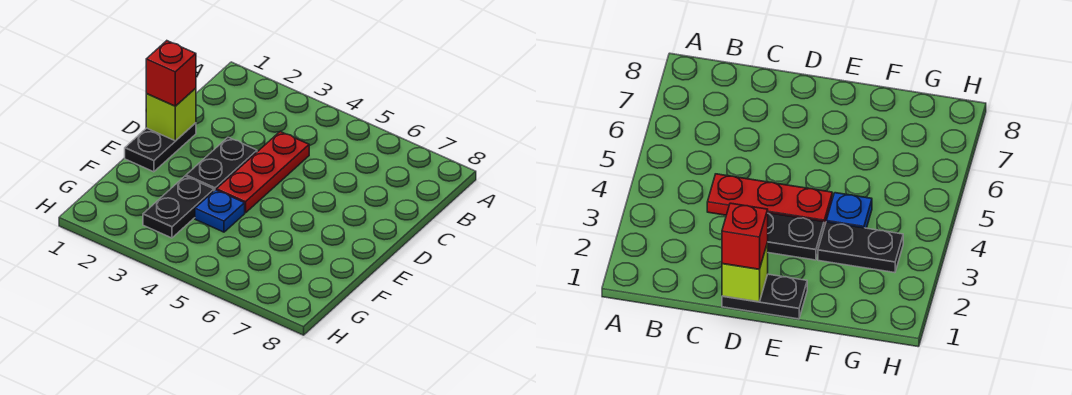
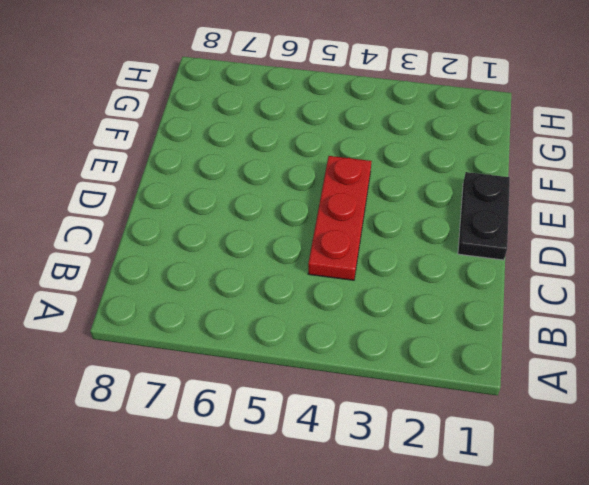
none -> black 1x2 plate [186,137,257,191]
none -> black 1x2 plate [143,176,214,238]

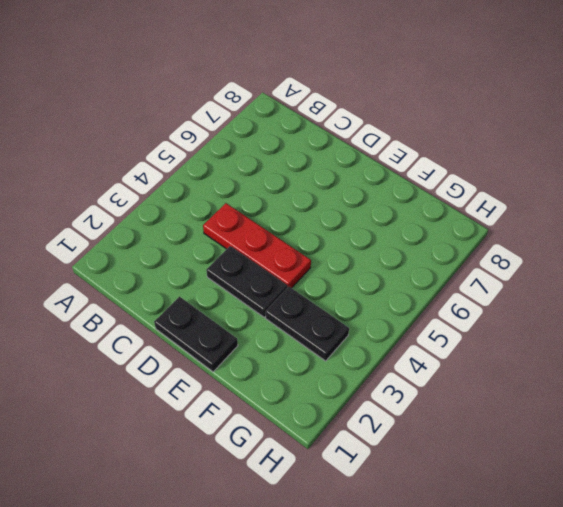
none -> blue 1x1 plate [195,190,245,232]
none -> lime 1x1 brick [146,88,196,141]

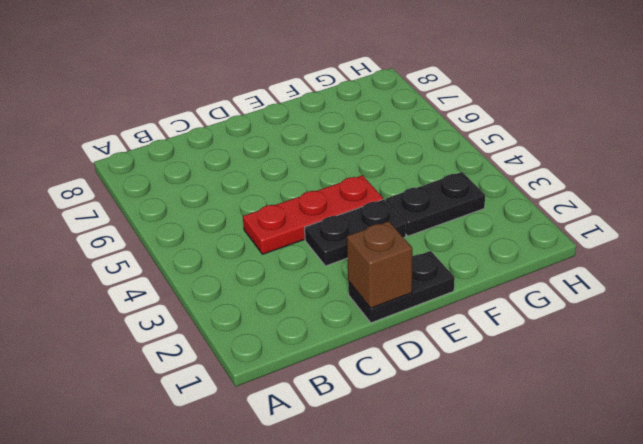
brown 1x1 brick [347,221,412,308] -> lime 1x1 brick [146,88,196,141]
none -> blue 1x1 plate [195,190,245,232]
none -> red 1x1 brick [146,41,196,106]

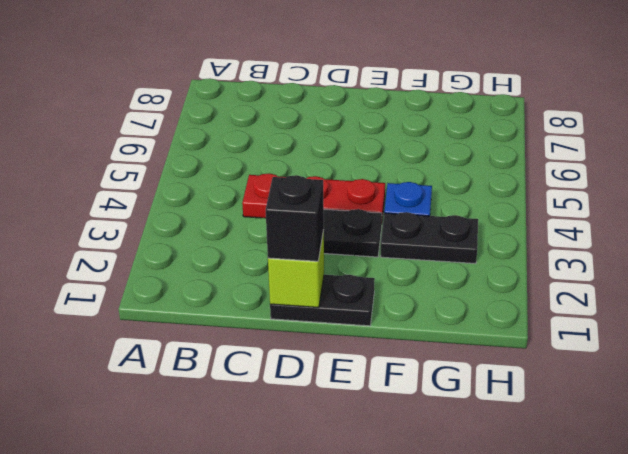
black 1x1 brick [266,175,324,261] -> red 1x1 brick [146,41,196,106]

